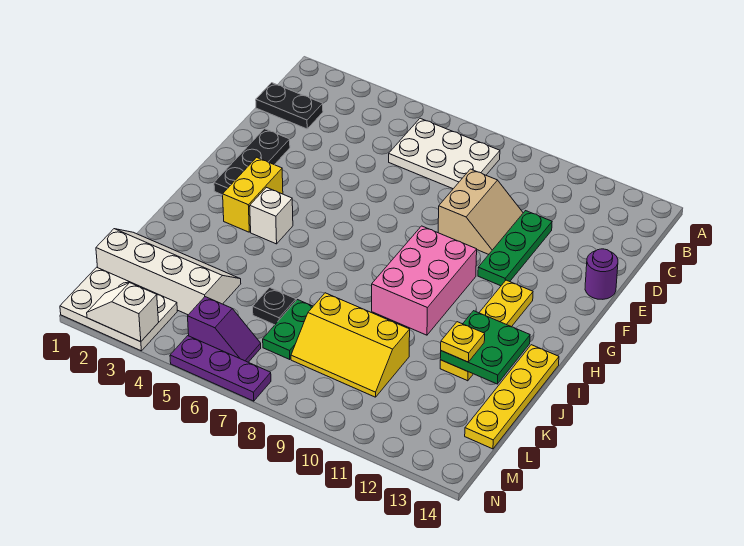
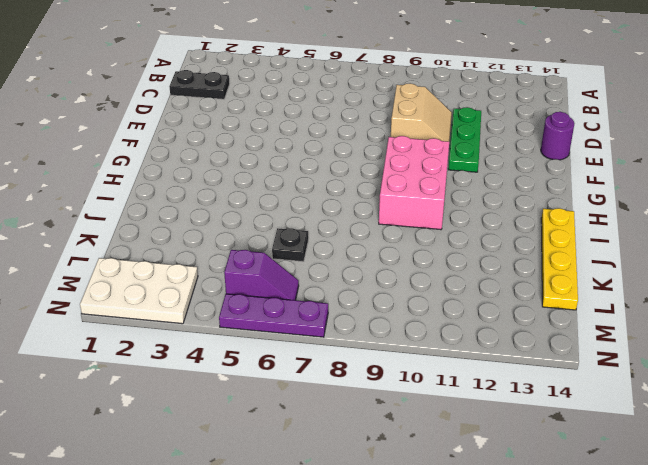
none -> white 2x3 plate [389,118,500,189]
none -> black 1x3 plate [214,129,290,195]
none -> yellow 1x2 brick [223,157,283,232]

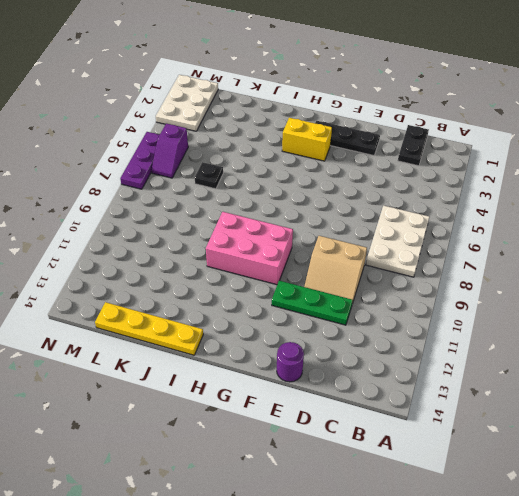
none -> yellow 1x4 plate [440,280,533,381]
none -> white 1x1 brick [250,187,293,244]
none -> white 2x4 slope [96,229,241,315]

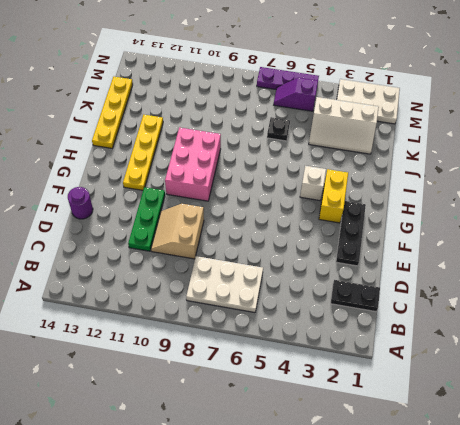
white 2x3 slope [309,97,379,154] -> white 2x4 slope [96,229,241,315]
none -> green 1x2 plate [263,300,313,359]
none -> yellow 2x3 slope [291,293,410,397]
none -> green 2x2 plate [440,311,530,384]

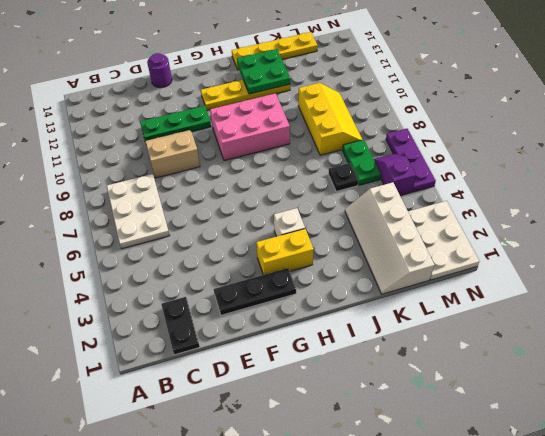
green 1x2 plate [343,140,381,185] -> green 1x2 plate turned to [263,300,313,359]
none -> white 1x2 slope [87,283,159,342]
none -> yellow 1x1 plate [441,322,485,362]

